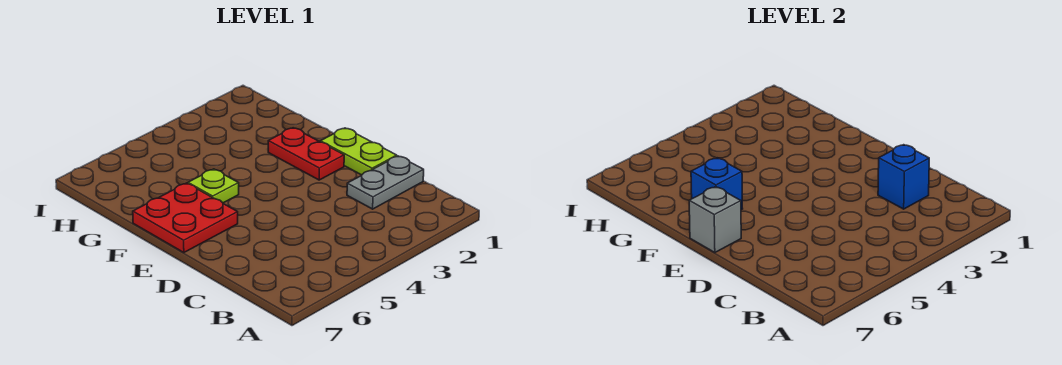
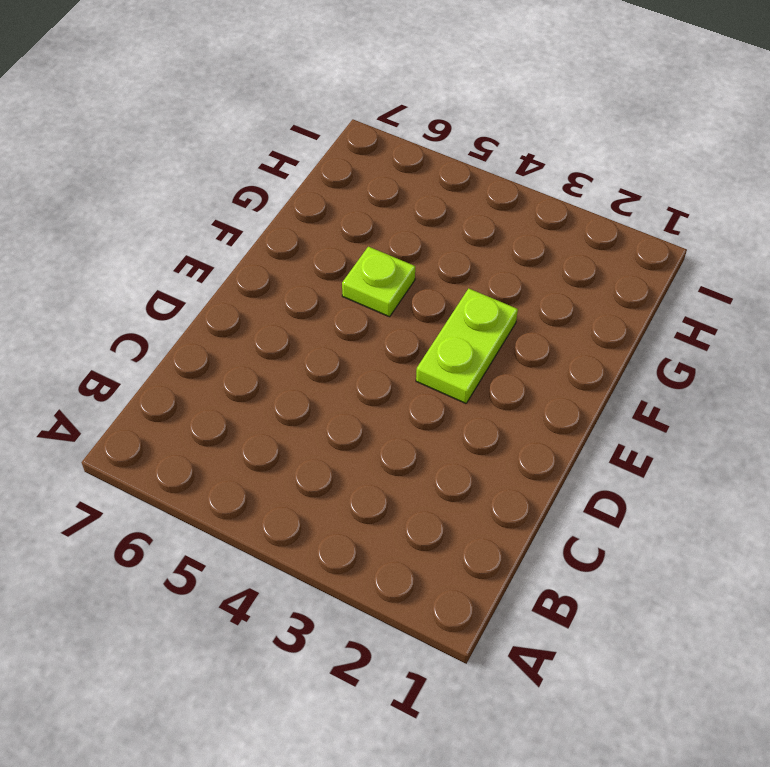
lime 1x2 plate [416,289,518,403] -> lime 1x2 plate moved to [320,128,397,175]
none -> grey 1x2 plate [347,156,424,209]
none -> red 1x2 plate [268,128,344,180]

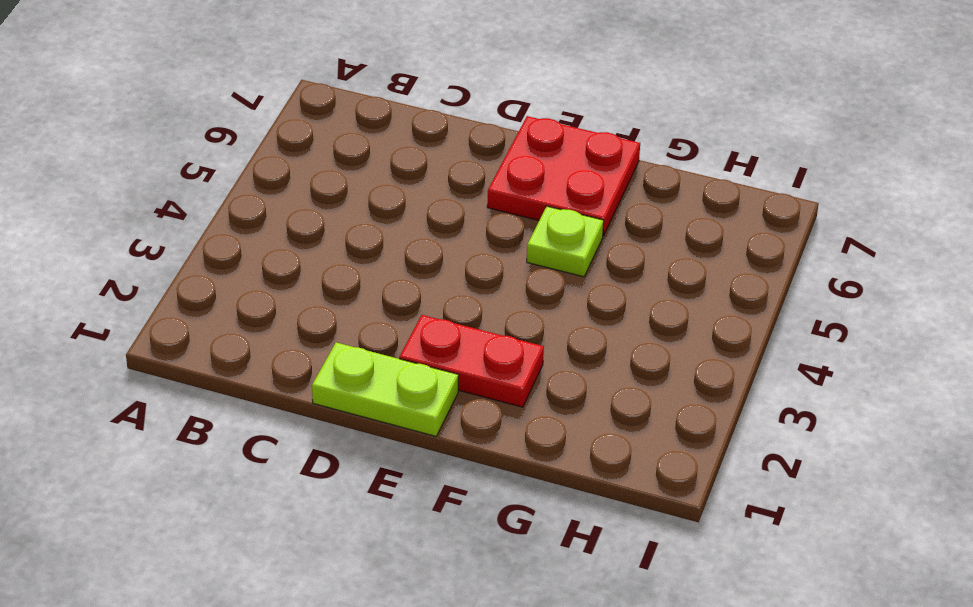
none -> grey 1x2 plate [347,156,424,209]
none -> blue 1x1 brick [878,145,929,209]

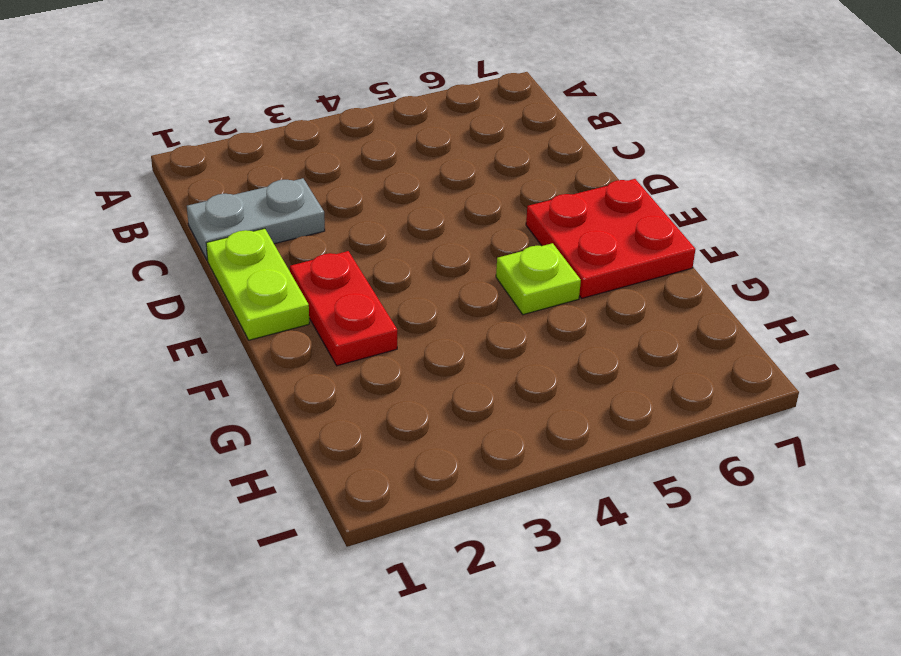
none -> blue 1x1 brick [878,145,929,209]
none -> grey 1x1 brick [689,187,741,253]

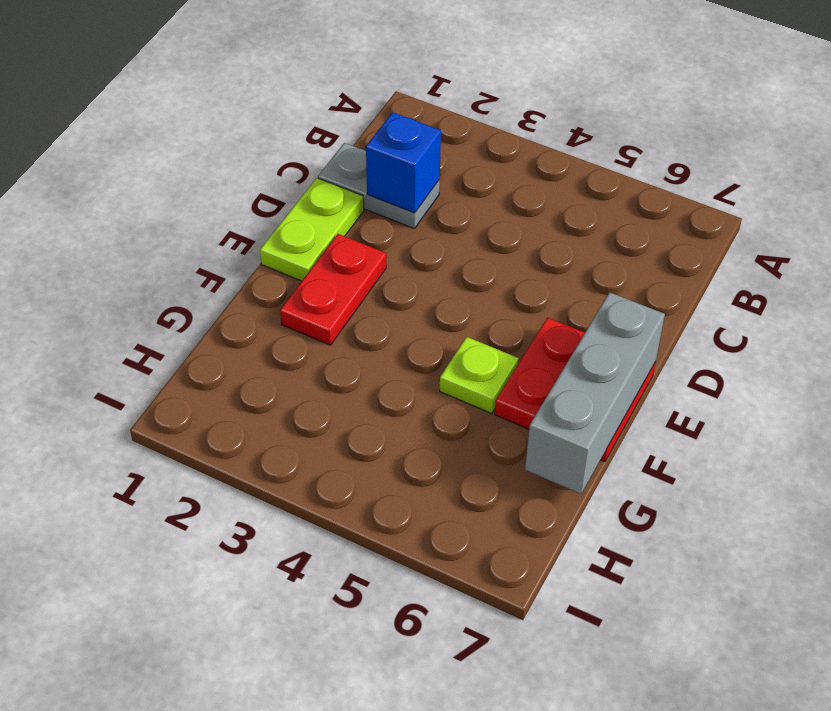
grey 1x3 brick [525,292,665,494] -> grey 1x1 brick [689,187,741,253]
none -> blue 1x1 brick [691,158,743,210]

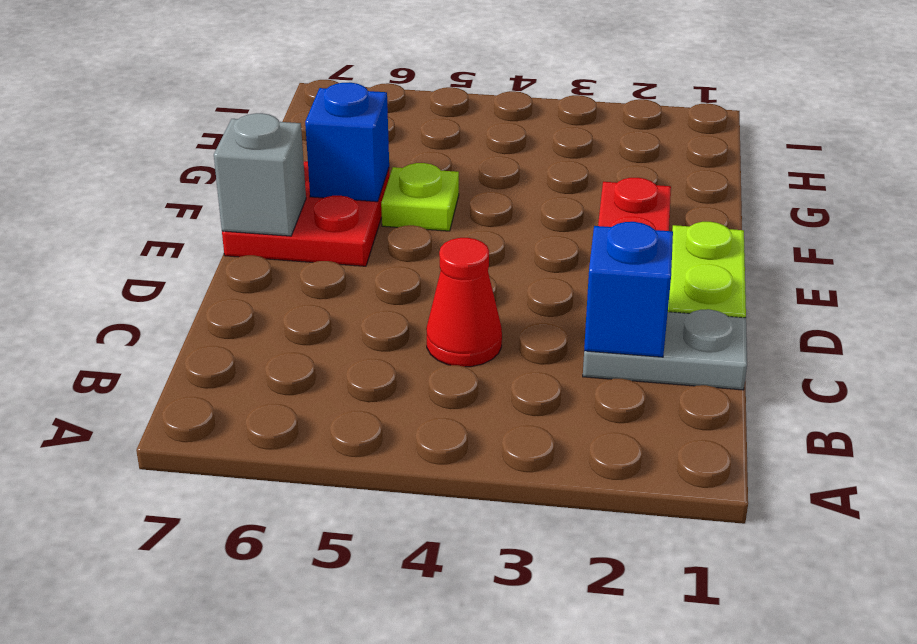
red 1x1 cone [426,238,502,367] -> none

